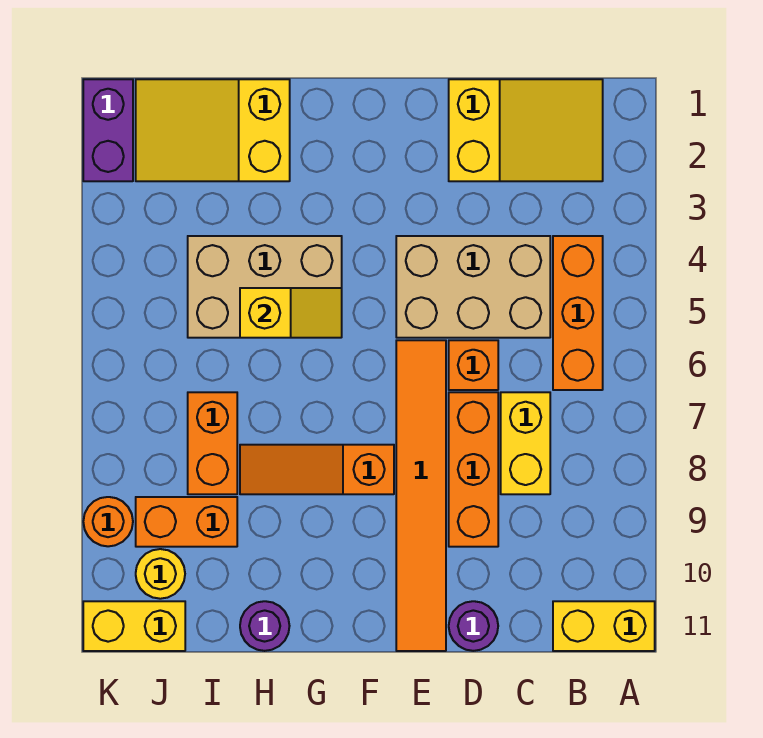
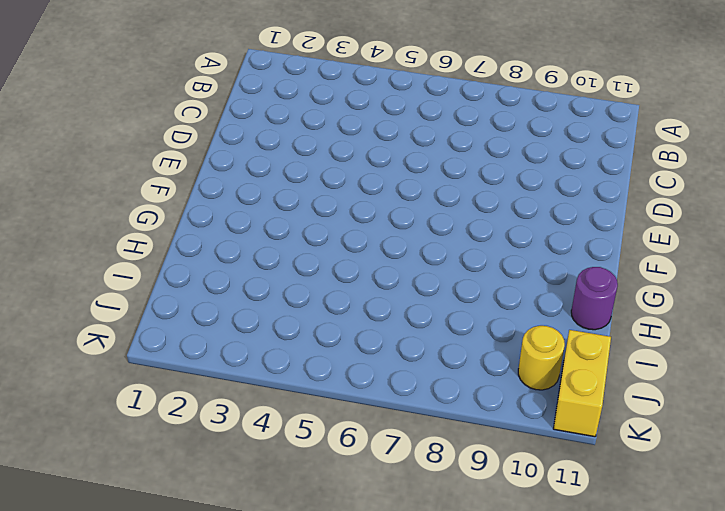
none -> yellow 1x2 brick [553,601,655,651]
none -> yellow 2x3 slope [449,79,603,181]
none -> orange 1x3 brick [553,236,603,390]

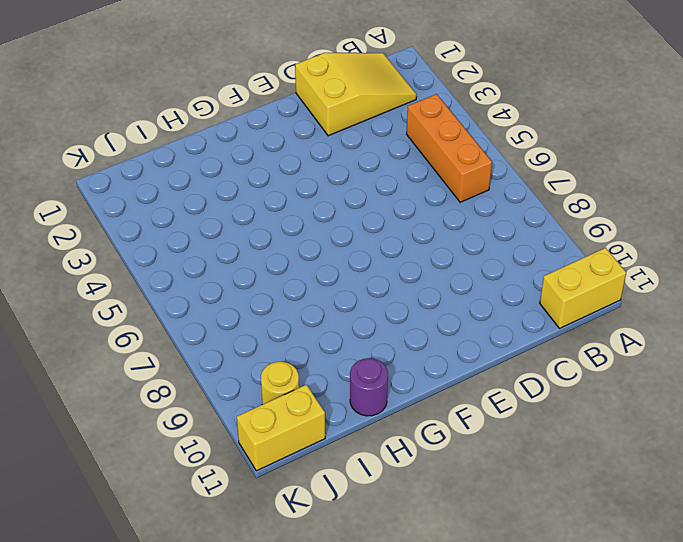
none -> tan 2x3 brick [396,236,550,338]
none -> yellow 1x2 brick [501,392,550,494]
none -> orange 1x1 brick [449,340,498,390]

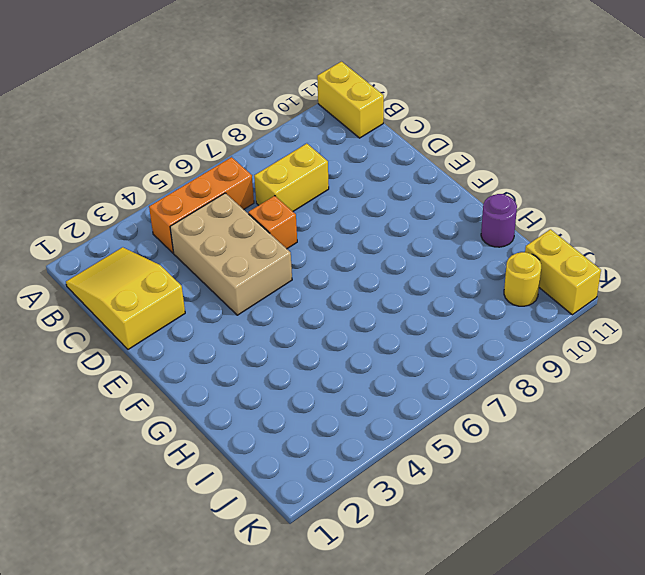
none -> orange 1x3 brick [449,392,498,547]
none -> purple 1x1 round brick [449,601,498,651]
none -> orange 1x6 tile [396,340,446,651]

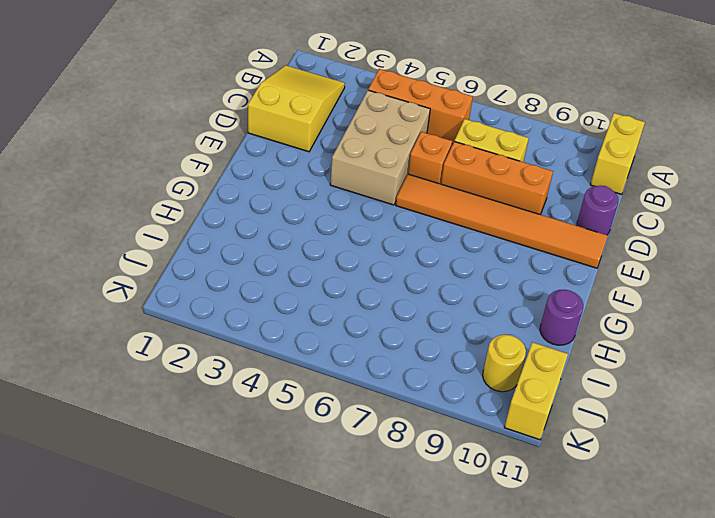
none -> orange 1x3 slope [240,445,394,494]
none -> tan 2x3 brick [188,236,342,338]
none -> yellow 2x3 slope [136,79,290,181]

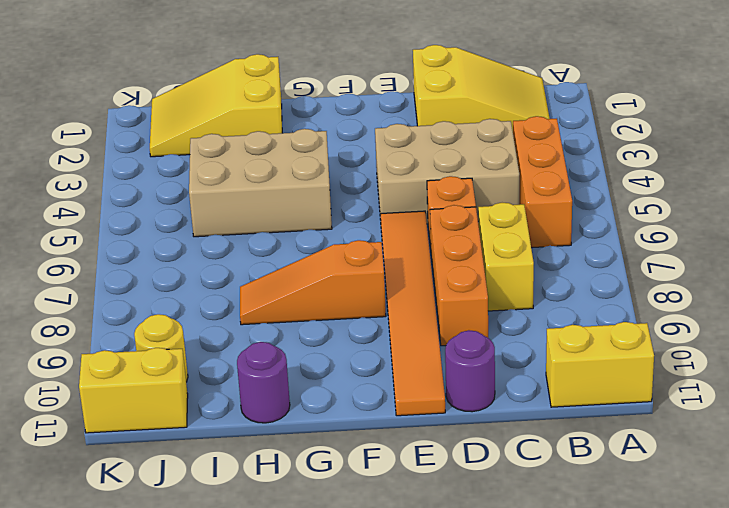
none -> orange 1x2 brick [188,392,237,494]
none -> orange 1x2 brick [136,497,237,547]
none -> purple 1x2 brick [83,79,133,181]

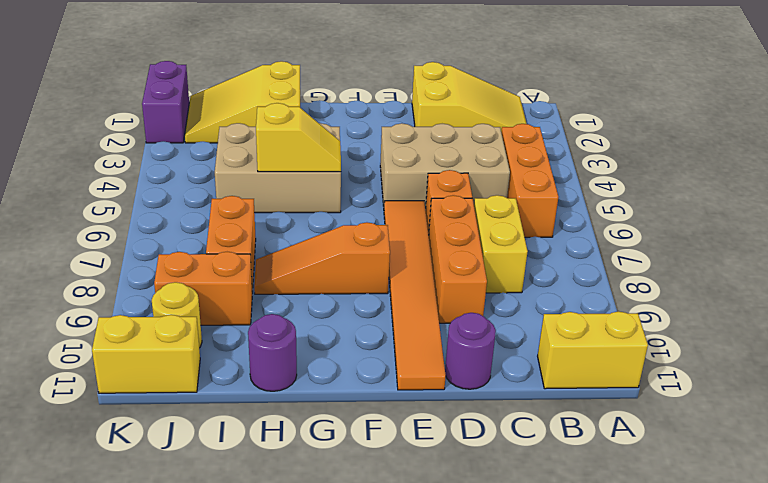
none -> orange 1x1 round brick [83,497,133,546]

